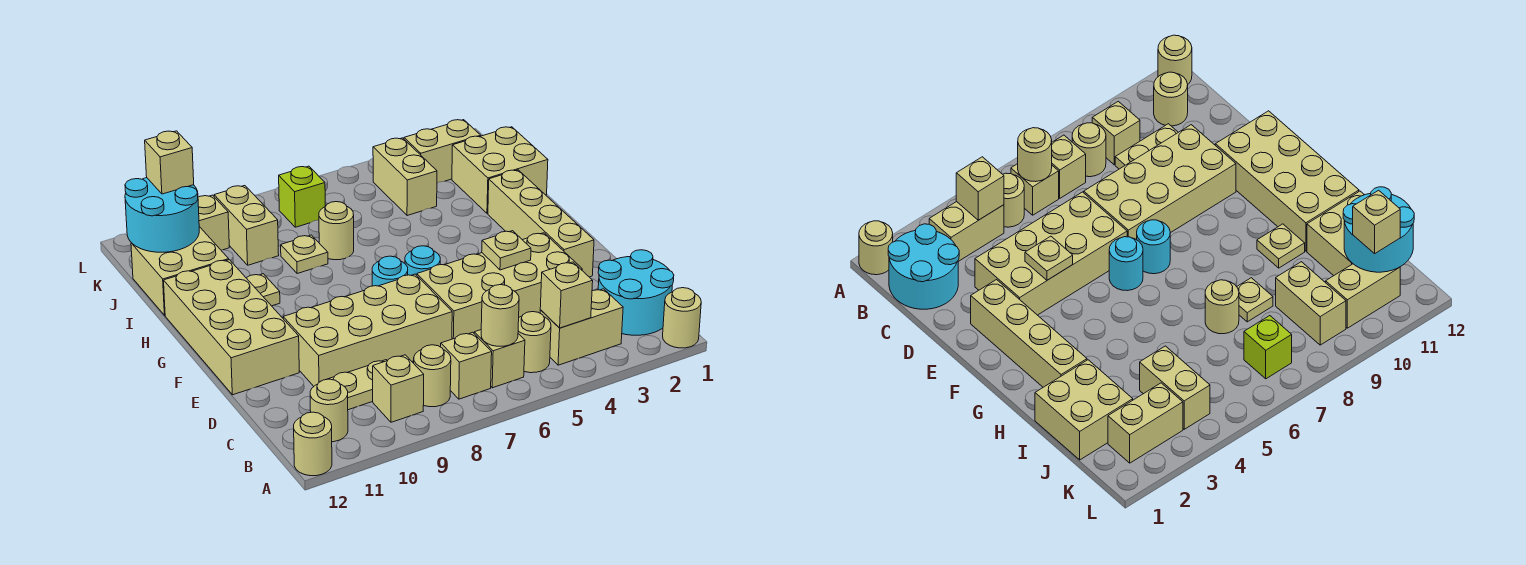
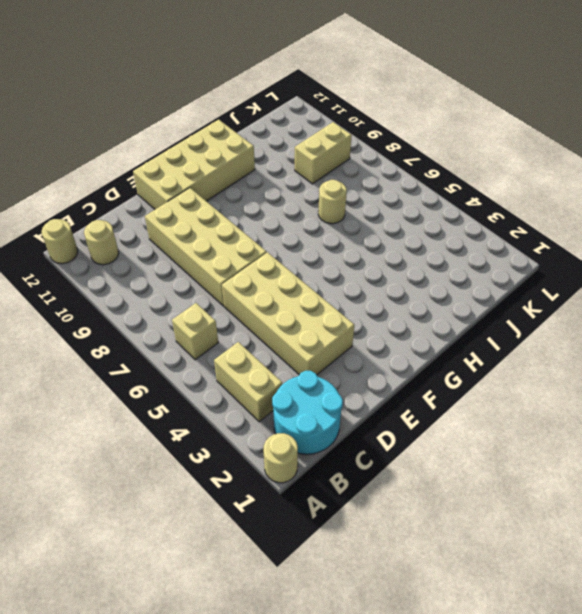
none -> tan 1x1 round brick [518,312,551,373]
none -> tan 1x1 brick [441,332,492,399]
none -> tan 1x1 round brick [414,345,451,407]
none -> tan 1x1 brick [373,355,424,422]

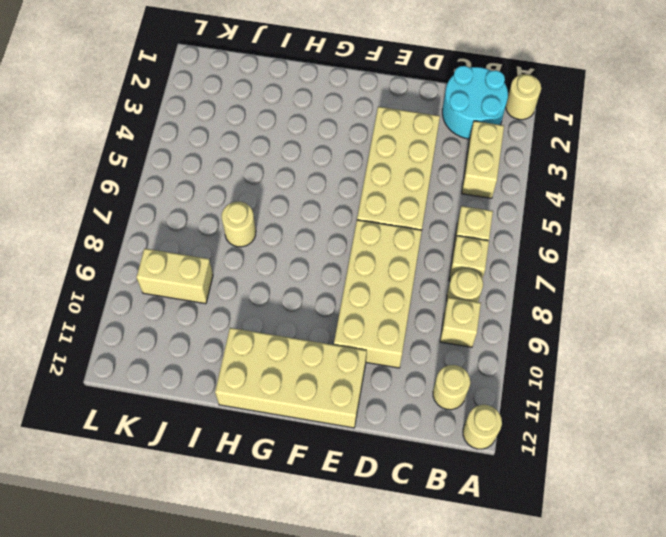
none -> tan 1x1 round brick [518,312,551,373]
none -> tan 1x2 plate [320,360,387,410]
none -> tan 1x4 brick [488,170,594,277]
none -> cyan 1x1 round brick [405,246,440,275]

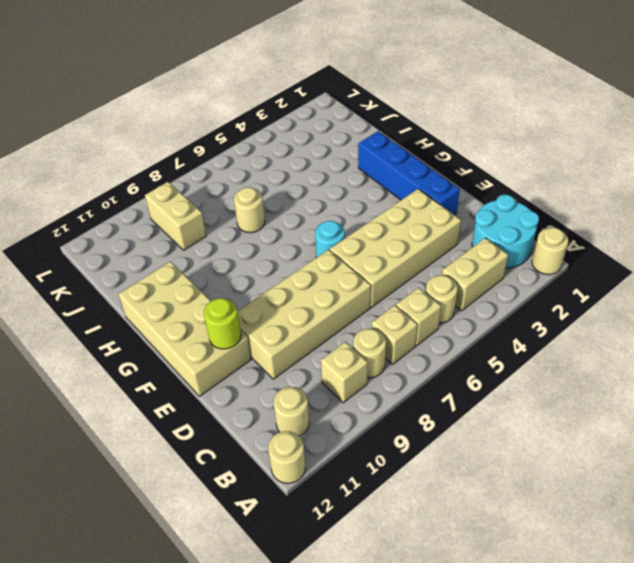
blue 1x4 brick [358,131,460,215] -> tan 1x4 brick [488,170,594,277]
lime 1x1 round brick [204,298,241,349] -> none
none -> tan 1x2 plate [320,360,387,410]
none -> cyan 1x1 round brick [372,256,408,286]
none -> tan 1x1 plate [247,274,280,306]
none -> tan 2x2 brick [452,127,548,214]

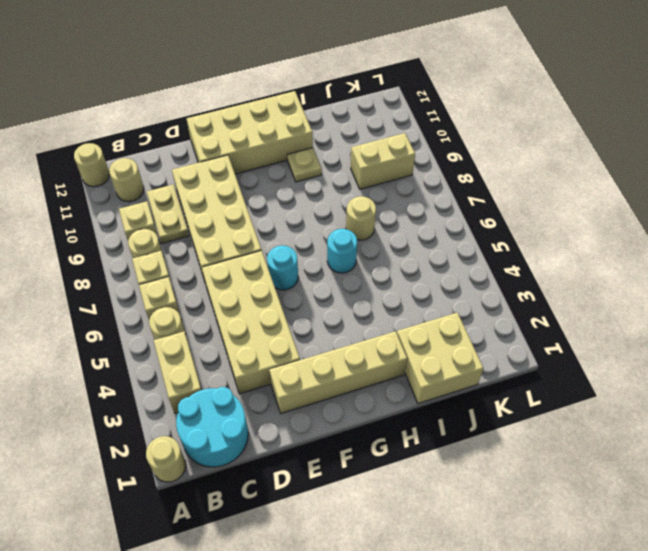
cyan 1x1 round brick [327,229,357,273] -> cyan 1x1 round brick moved to [372,256,408,286]
none -> tan 1x1 plate [281,235,328,274]
none -> tan 2x2 brick [131,227,229,315]
none -> tan 1x2 brick [373,138,437,216]
none -> tan 1x2 brick [404,120,481,183]

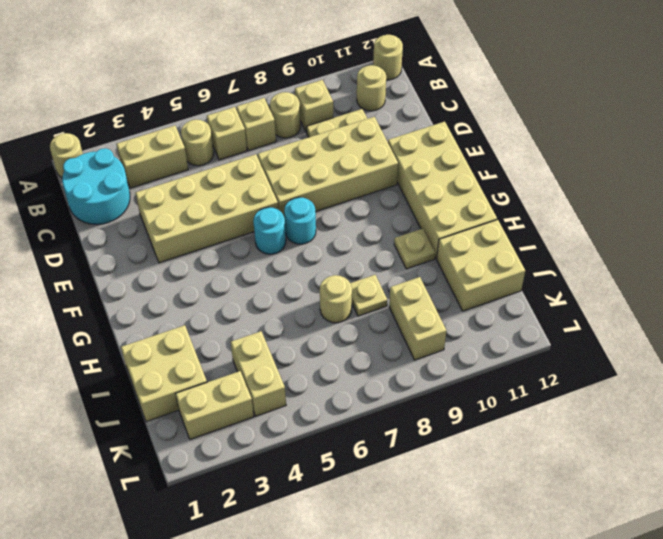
none -> tan 1x4 brick [488,170,594,277]
none -> lime 1x1 brick [279,166,325,227]
none -> tan 1x2 brick [198,195,229,250]
none -> tan 1x1 brick [540,262,593,328]

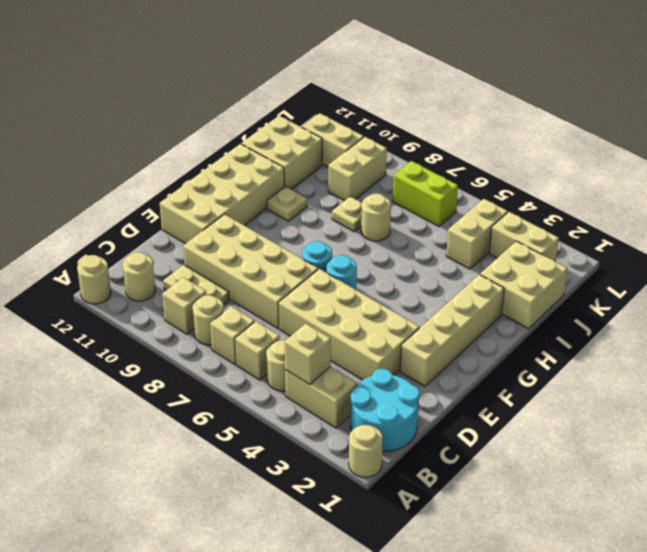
lime 1x2 brick [393,161,458,226] -> lime 1x1 brick [279,166,325,227]
none -> tan 1x1 round brick [481,285,519,346]
none -> tan 1x1 plate [482,231,531,270]
none -> cyan 2x2 round brick [125,178,199,252]
none -> tan 1x1 brick [145,131,194,194]

